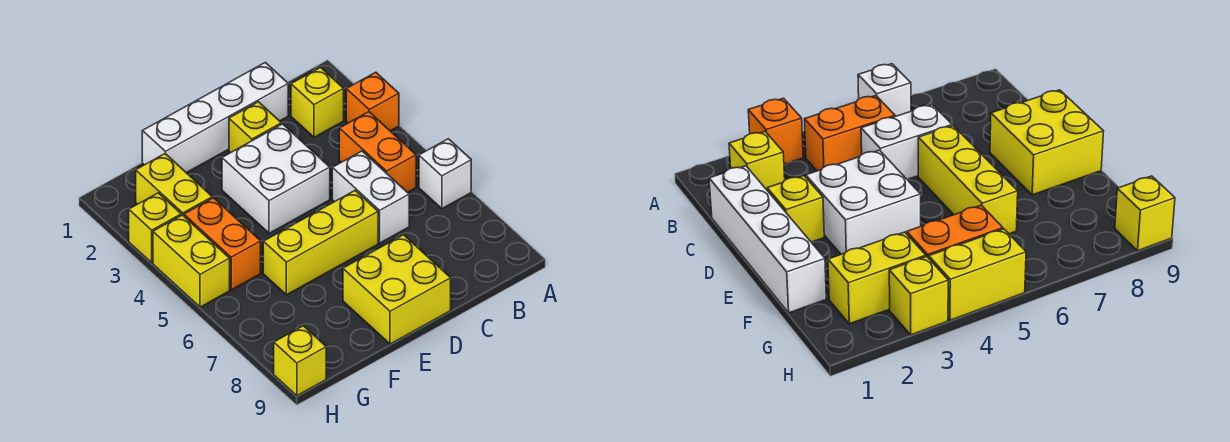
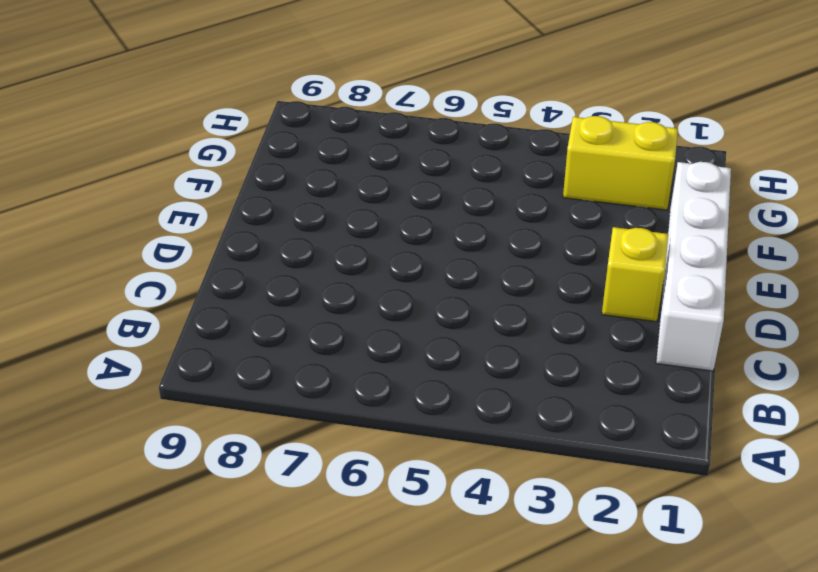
none -> orange 1x1 brick [346,72,399,131]
none -> white 1x1 brick [419,139,471,209]
none -> yellow 1x1 brick [291,67,344,137]

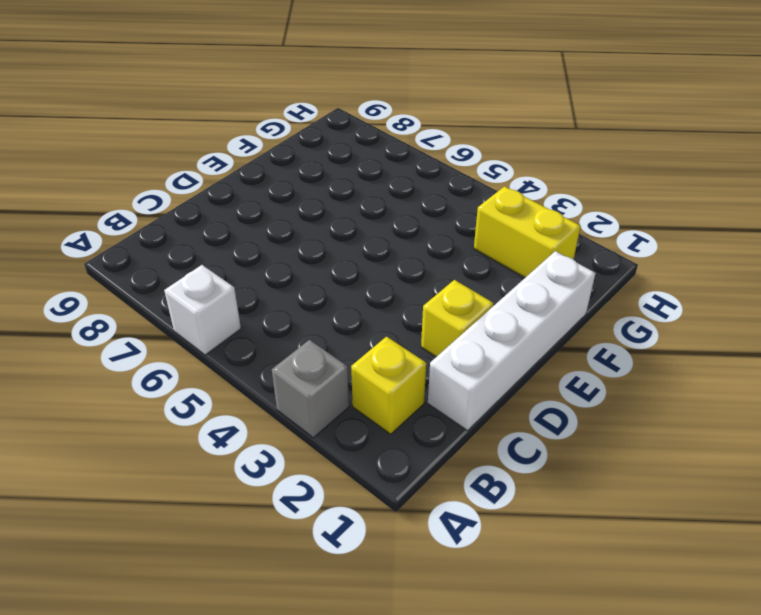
grey 1x1 brick [272,340,349,438] -> orange 1x1 brick [346,72,399,131]
none -> orange 1x2 brick [339,112,416,192]
none -> white 1x2 brick [332,151,409,243]
none -> white 2x2 brick [222,124,330,233]

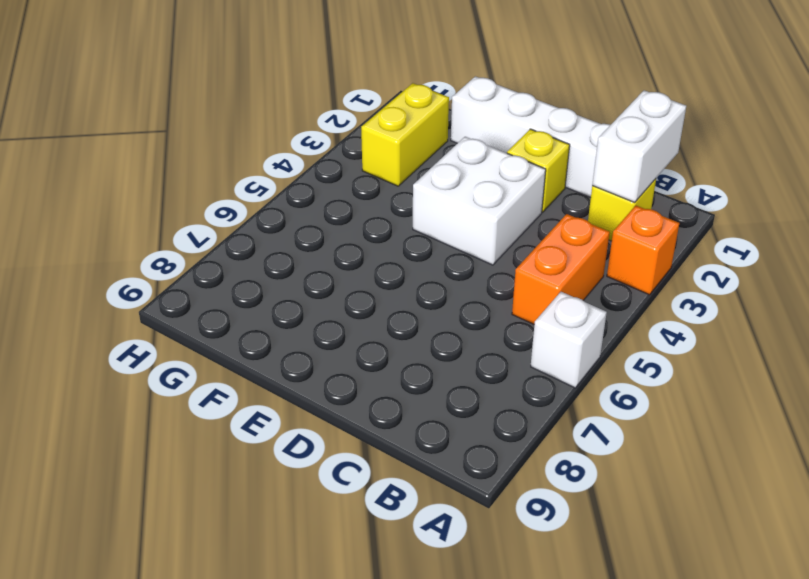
white 1x2 brick [592,90,686,202] -> white 1x2 brick moved to [332,151,409,243]
none -> yellow 1x3 brick [263,191,378,295]
none -> yellow 2x2 brick [343,235,451,344]
none -> orange 1x2 brick [184,198,261,290]

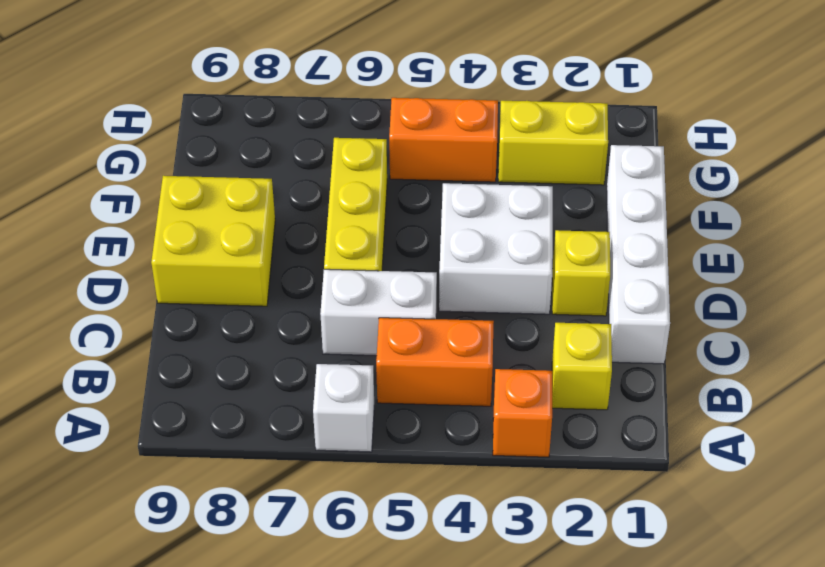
none -> yellow 1x1 brick [129,193,181,263]
none -> yellow 1x2 brick [153,215,230,307]
none -> yellow 1x1 brick [274,326,326,396]

